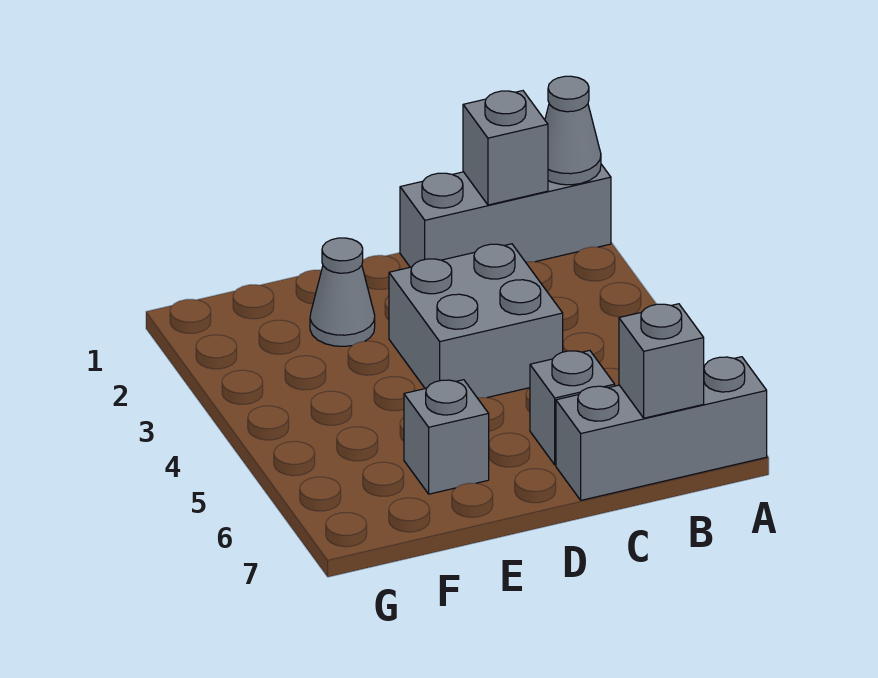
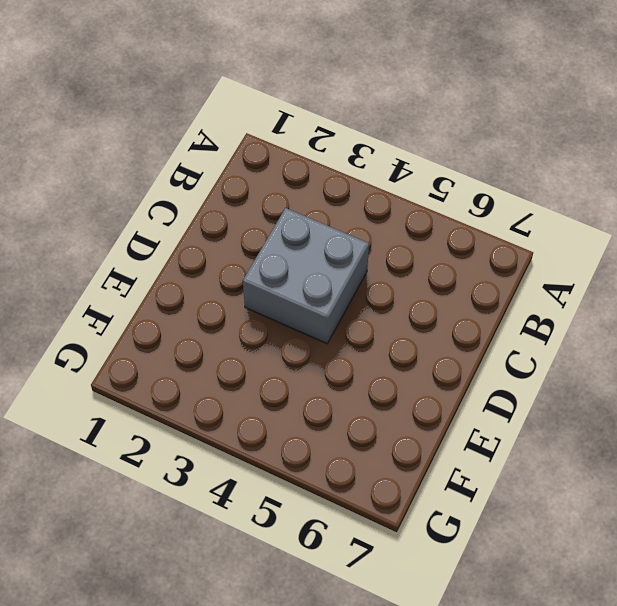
none -> grey 1x3 brick [400,164,611,267]
none -> grey 1x3 brick [556,357,767,500]

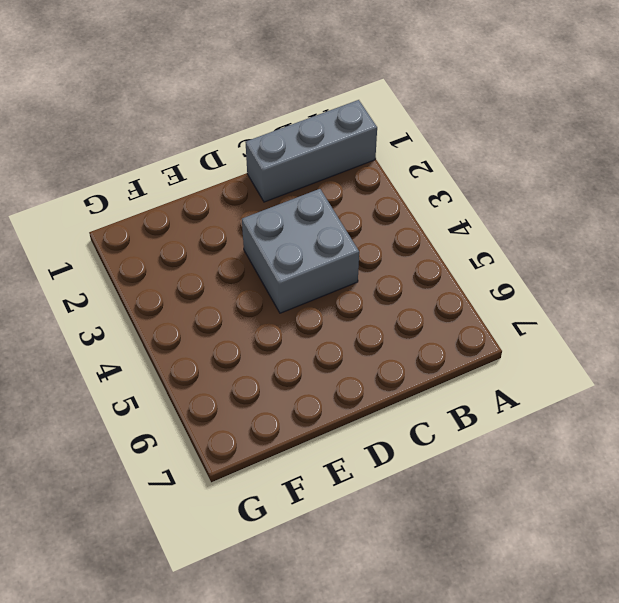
none -> grey 1x3 brick [556,357,767,500]
none -> grey 1x1 brick [530,350,615,465]

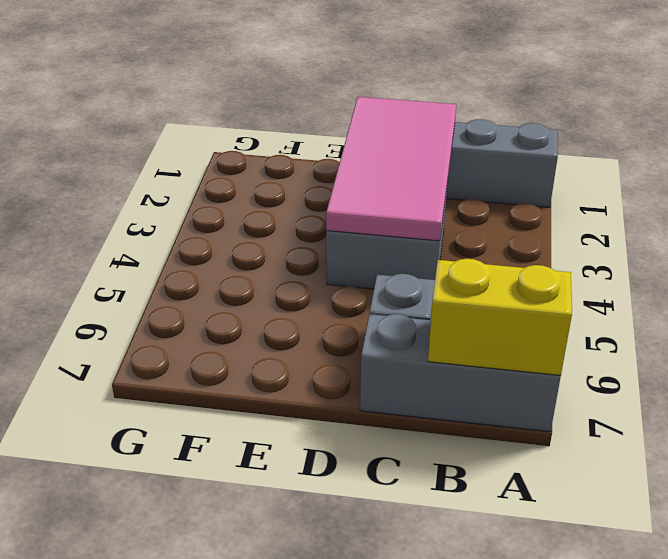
yellow 1x2 brick [428,259,572,375] -> grey 1x1 brick [619,304,704,418]
pink 2x4 tile [326,97,456,241] -> none
none -> grey 1x1 cone [310,238,375,346]
none -> grey 1x1 brick [404,380,489,494]

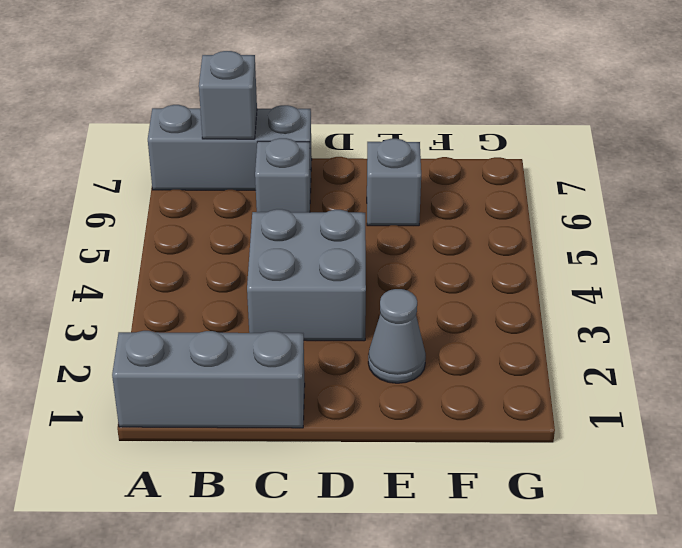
none -> grey 1x1 cone [545,76,601,185]
none -> grey 1x1 brick [463,91,548,205]

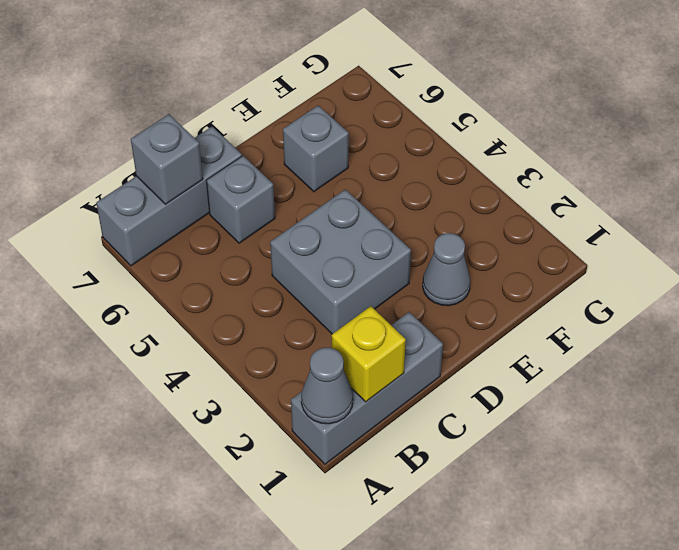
yellow 1x1 brick [332,306,406,402] -> grey 1x1 brick [463,91,548,205]

